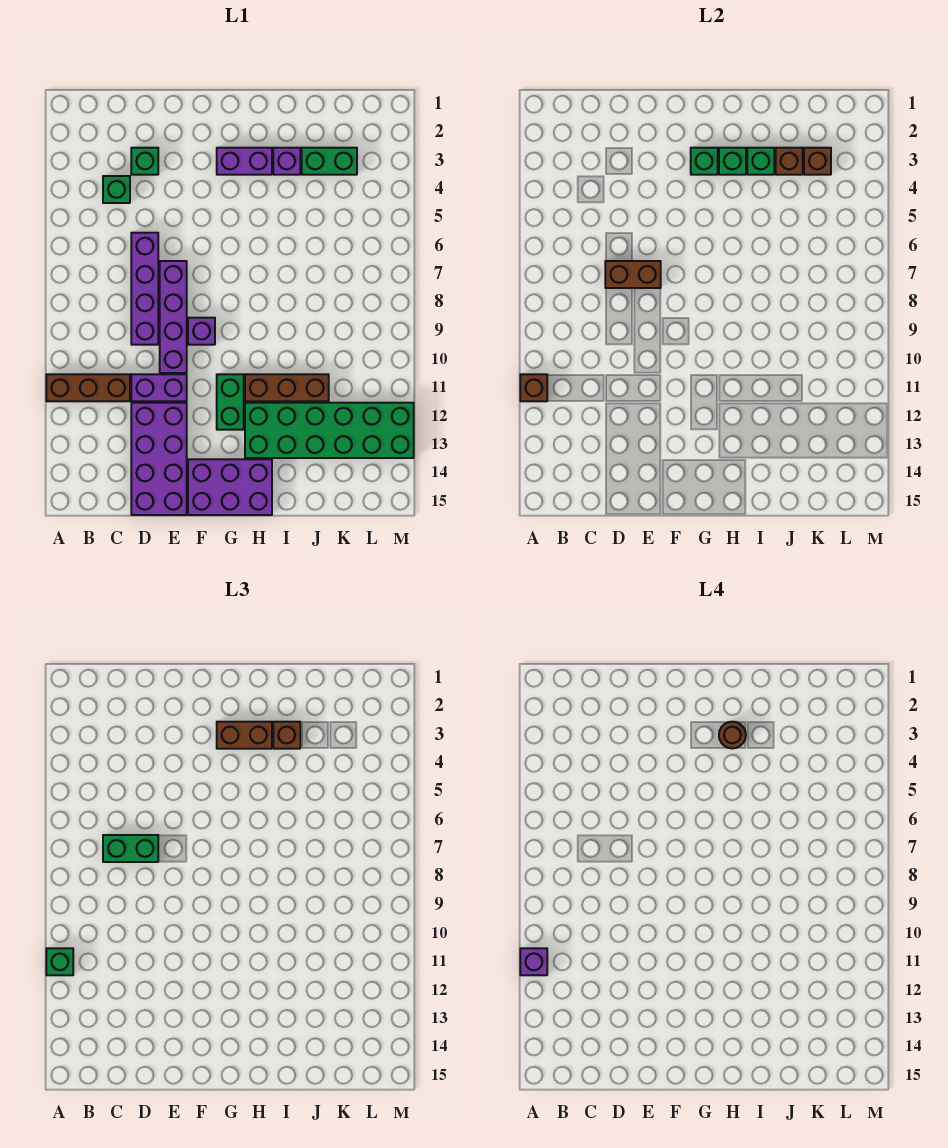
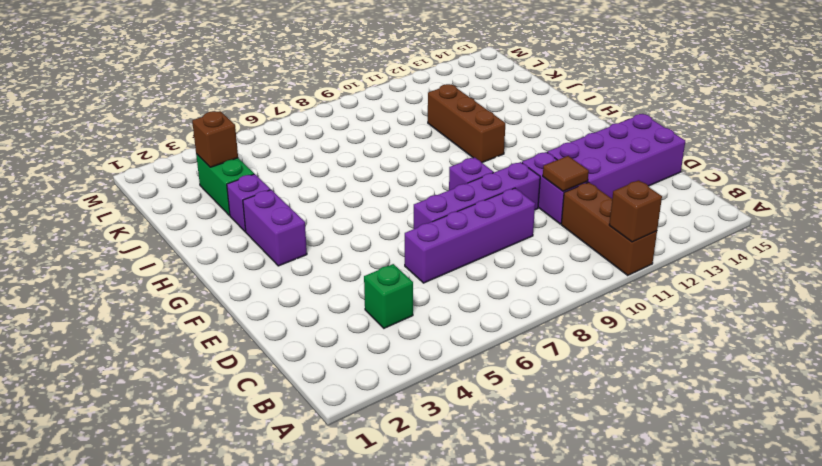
brown 1x1 tile [543,156,589,191] -> none
none -> green 1x1 brick [131,148,158,175]
none -> purple 2x3 brick [188,459,272,515]
none -> green 1x2 brick [217,374,244,430]

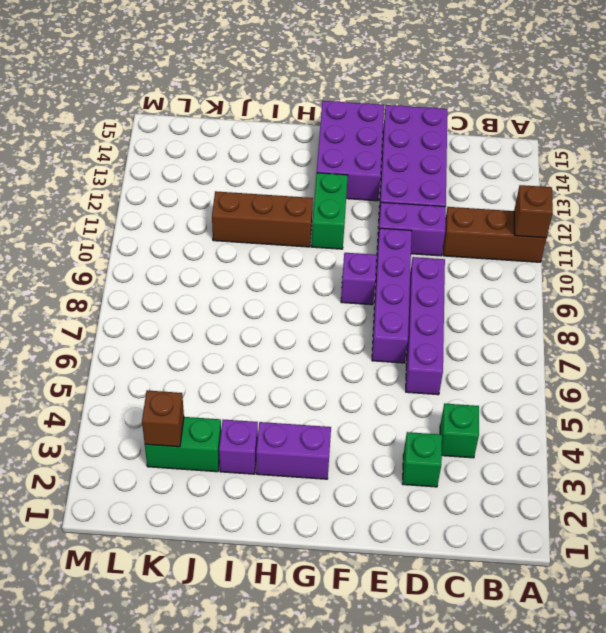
purple 2x3 brick [317,101,384,201] -> purple 2x3 brick turned to [188,459,272,515]
none -> green 2x6 brick [245,403,414,458]
none -> brown 1x2 brick [605,261,661,288]
none -> green 1x1 brick [691,148,718,175]

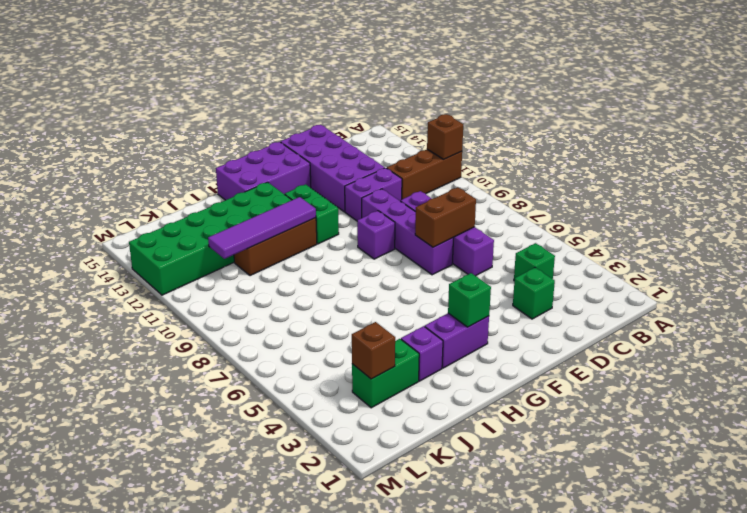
purple 1x4 tile [208,197,316,259] -> none
none -> green 1x1 brick [719,148,746,175]
none -> green 1x1 brick [747,148,774,175]
none -> brown 1x1 brick [776,148,803,175]

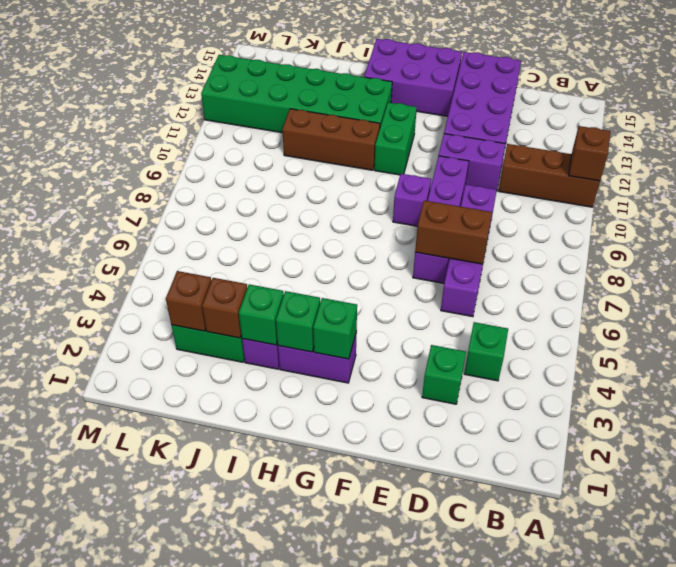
none -> green 1x1 brick [46,948,73,975]
none -> green 1x2 brick [103,835,158,862]
none -> brown 1x2 brick [217,722,272,749]

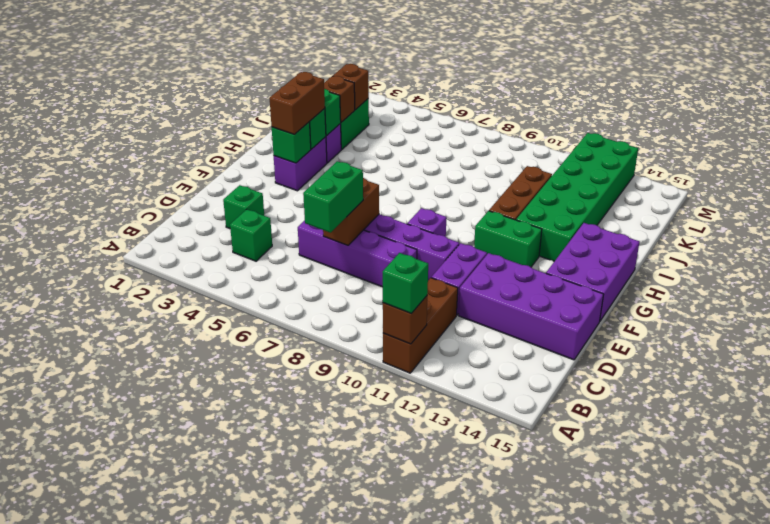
none -> brown 1x1 brick [273,722,300,749]
none -> purple 1x1 brick [520,948,547,975]
none -> brown 1x1 round brick [719,722,746,749]

